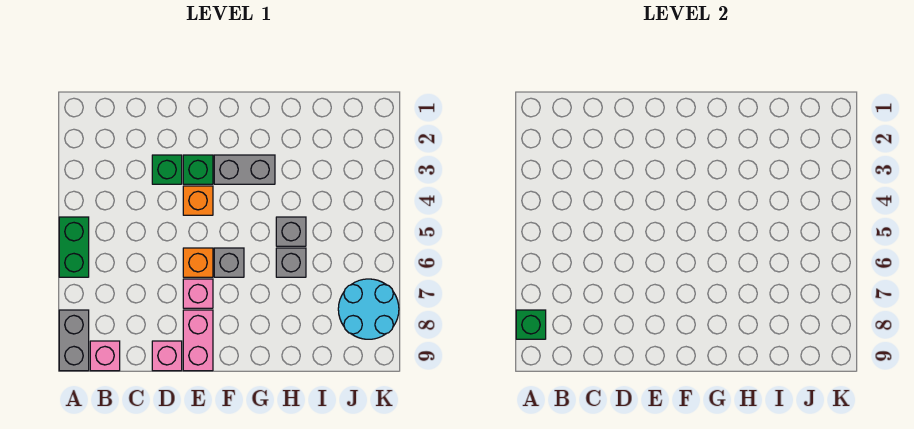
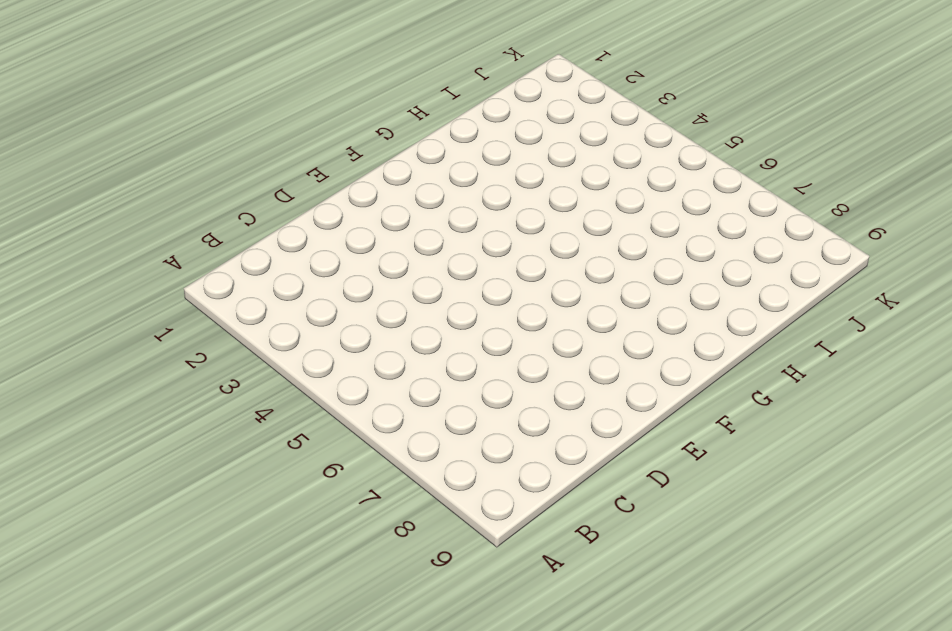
none -> green 1x2 brick [59,217,89,277]
none -> grey 1x2 brick [59,310,89,371]
none -> pink 1x1 brick [90,341,120,371]

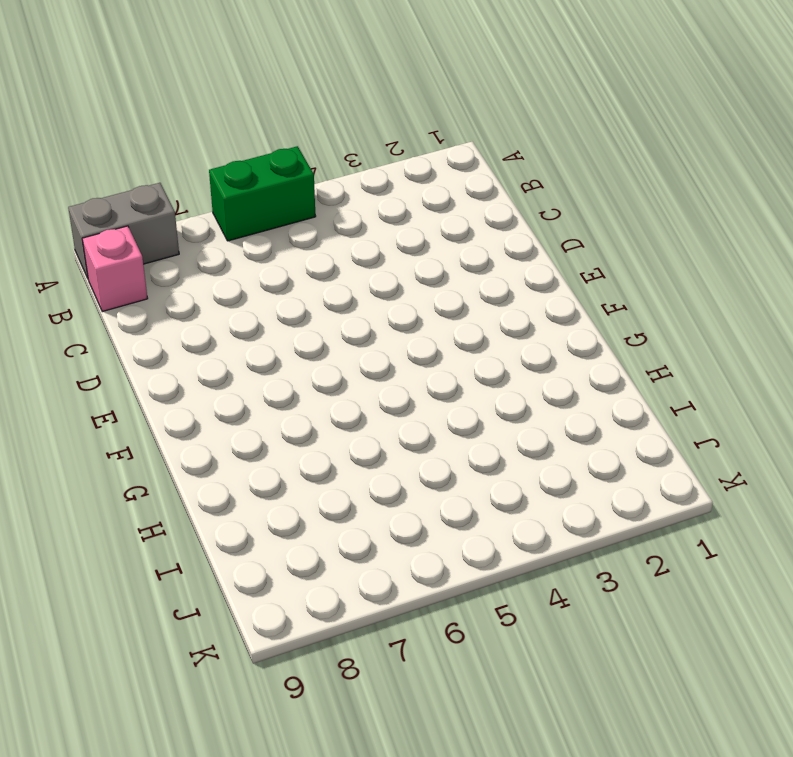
none -> green 1x1 brick [152,155,182,184]
none -> pink 1x1 brick [152,341,182,371]
none -> green 1x1 brick [183,155,213,184]

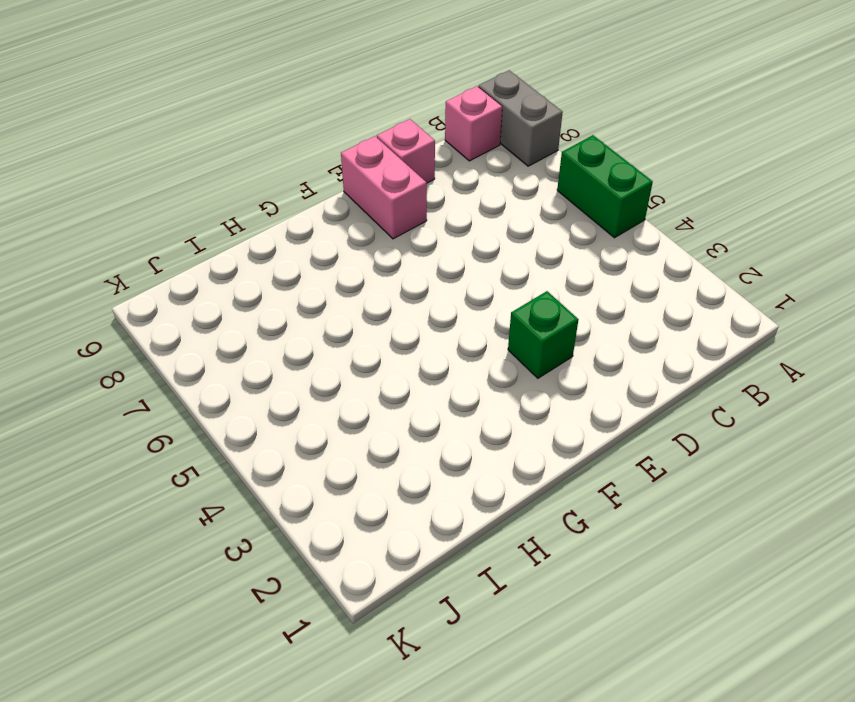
none -> green 1x1 brick [152,155,182,184]
none -> orange 1x1 brick [183,186,213,215]
none -> orange 1x1 brick [183,248,213,277]

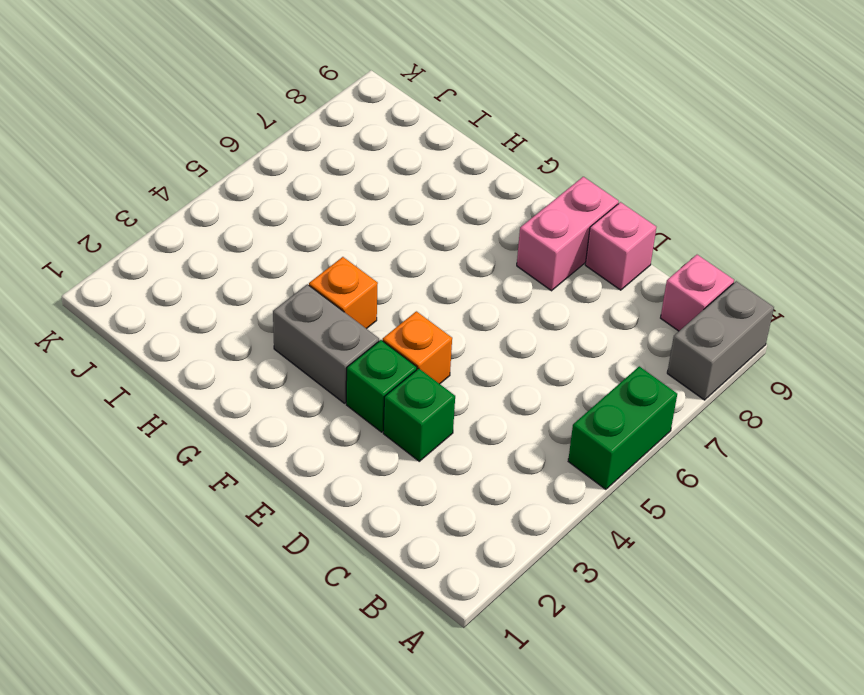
orange 1x1 brick [309,257,378,329] -> orange 1x1 brick moved to [183,248,213,277]
none -> pink 1x1 brick [183,279,213,308]
none -> grey 1x1 brick [214,248,244,277]
none -> grey 1x1 brick [276,217,306,246]

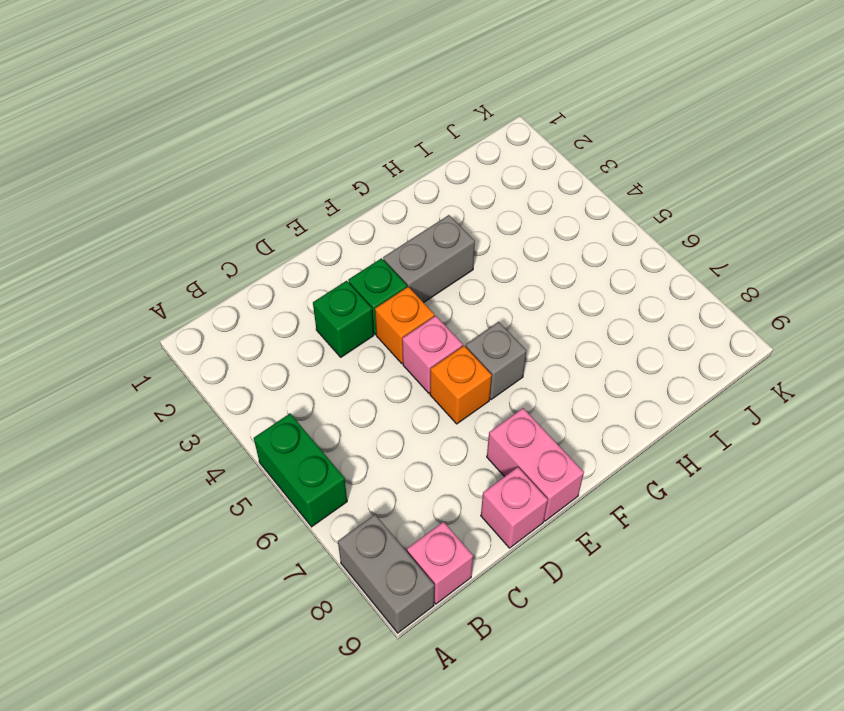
pink 1x1 brick [402,316,463,393] -> pink 1x1 brick moved to [183,279,213,308]
none -> grey 1x1 brick [276,217,306,246]
none -> grey 1x1 brick [276,248,306,277]
none -> cyan 2x2 round brick [338,279,399,339]

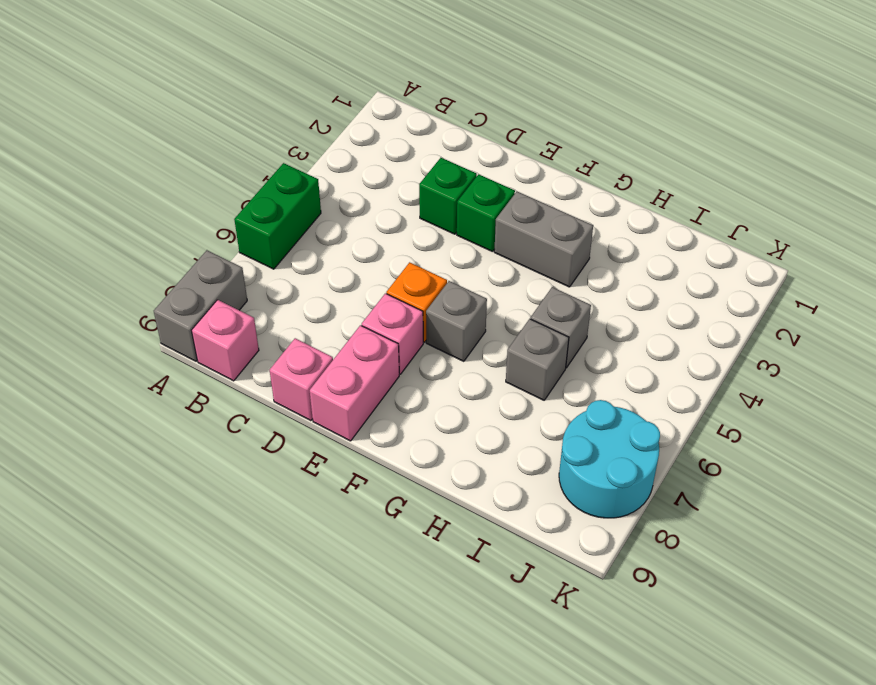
none -> orange 1x1 brick [183,186,213,215]
none -> green 1x1 brick [516,310,546,339]

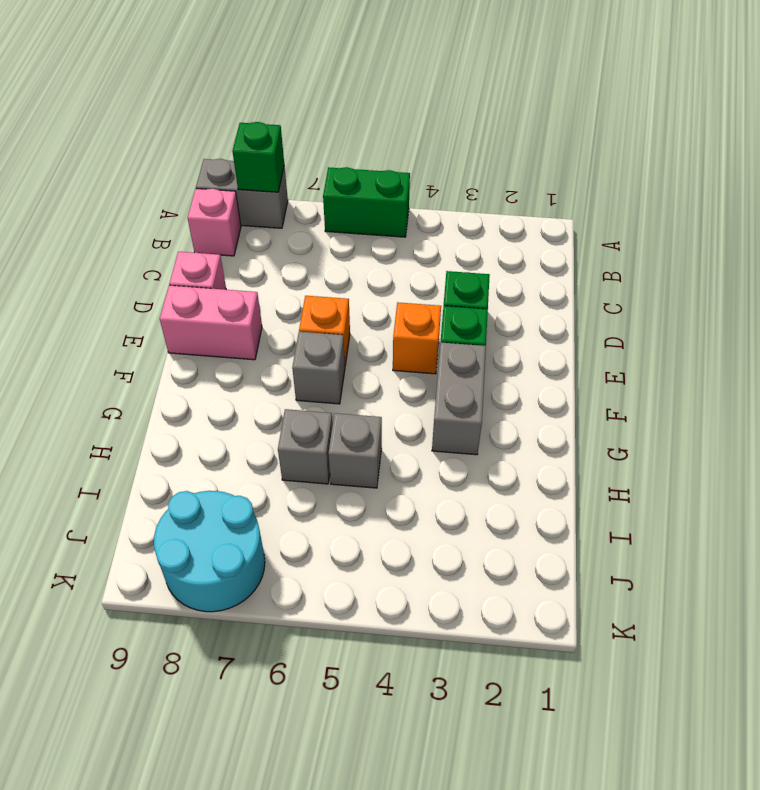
none -> pink 1x1 brick [183,279,213,308]

